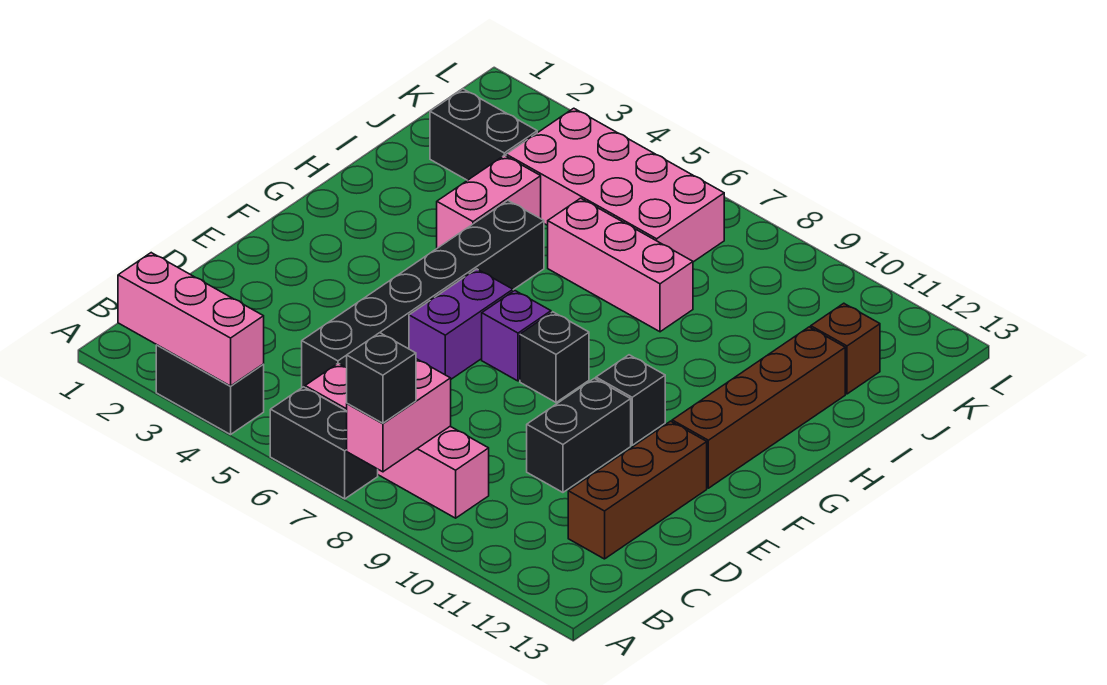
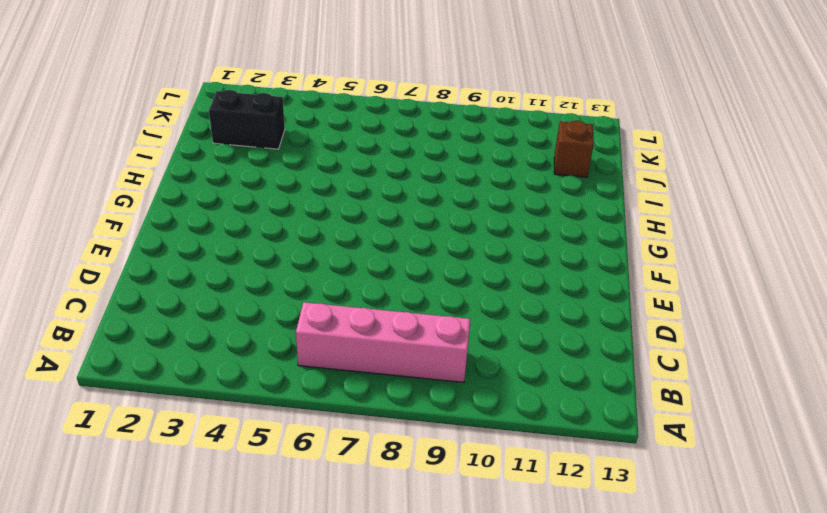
none -> black 1x2 brick [156,345,264,435]
none -> black 1x2 brick [270,387,378,499]
none -> black 1x6 brick [302,201,544,387]

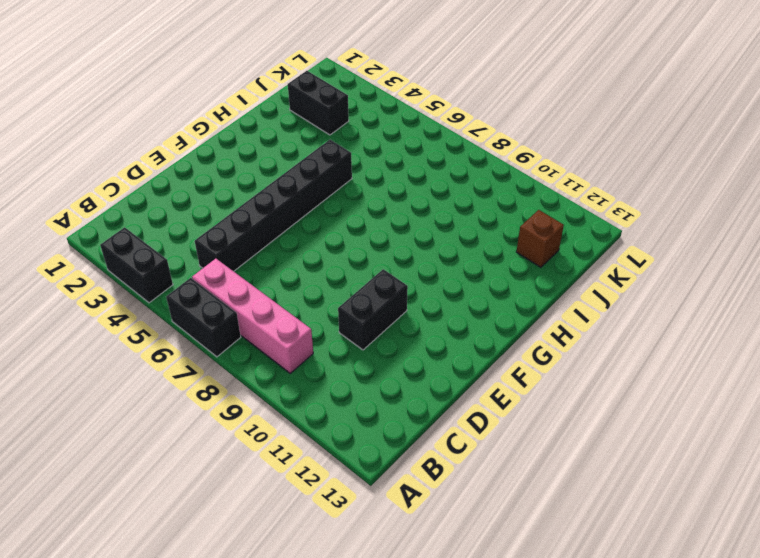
none -> brown 1x3 brick [568,421,707,559]
none -> purple 1x2 brick [409,269,513,379]
none -> purple 1x1 brick [482,291,551,381]

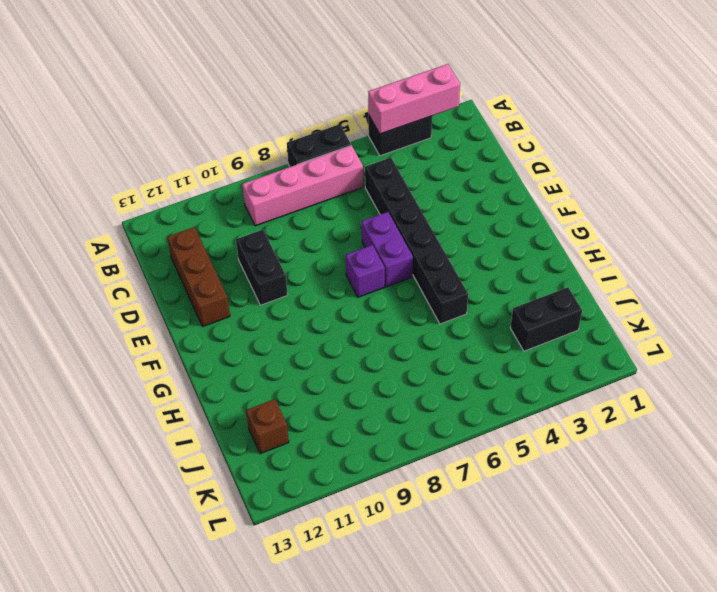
none -> black 1x1 brick [520,312,589,402]
none -> black 1x1 brick [596,355,665,445]
none -> brown 1x4 brick [672,327,845,488]

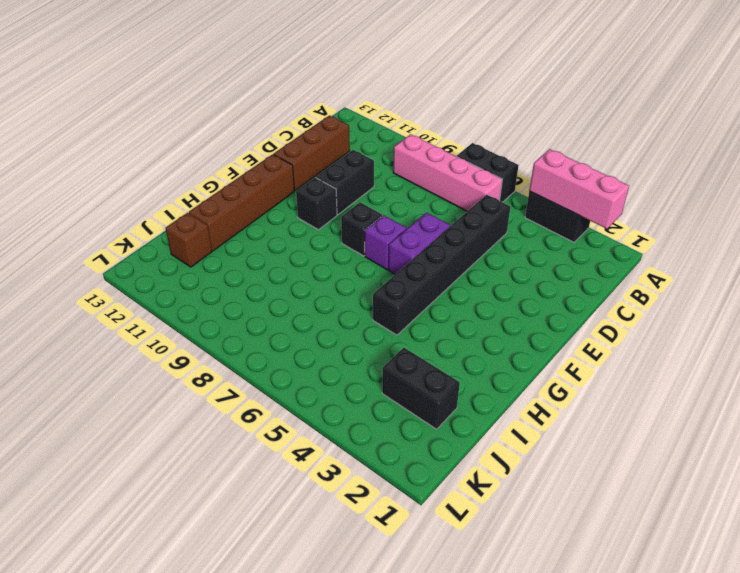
none -> pink 1x2 brick [437,155,541,248]
none -> pink 1x3 brick [548,198,693,332]
none -> pink 2x4 brick [506,108,724,262]

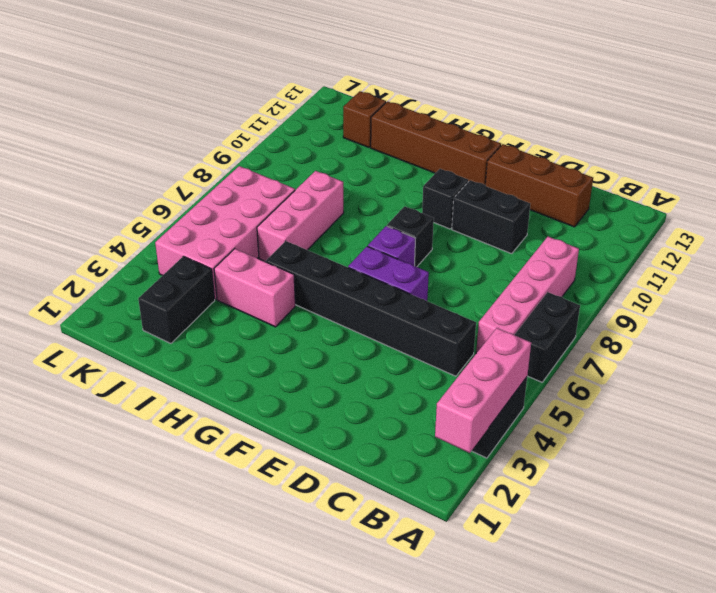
none -> pink 1x2 brick [347,359,451,472]
none -> black 1x1 brick [347,333,416,423]

